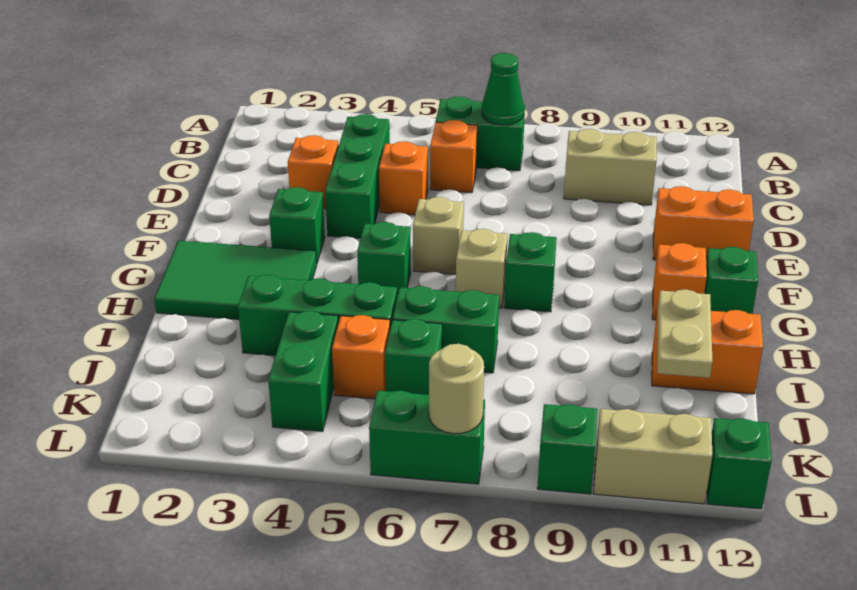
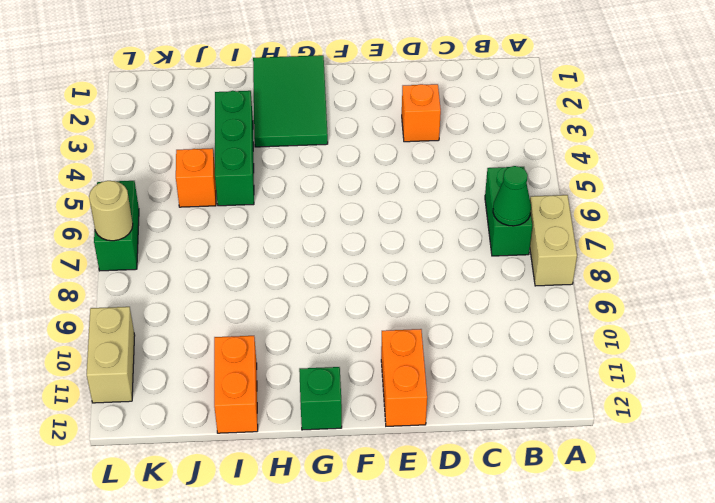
tan 1x2 brick [530,195,577,286] -> tan 1x2 brick moved to [564,129,657,205]
none -> green 1x3 brick [325,114,390,238]
none -> orange 1x1 brick [430,120,477,193]
none -> orange 1x1 brick [379,141,428,215]

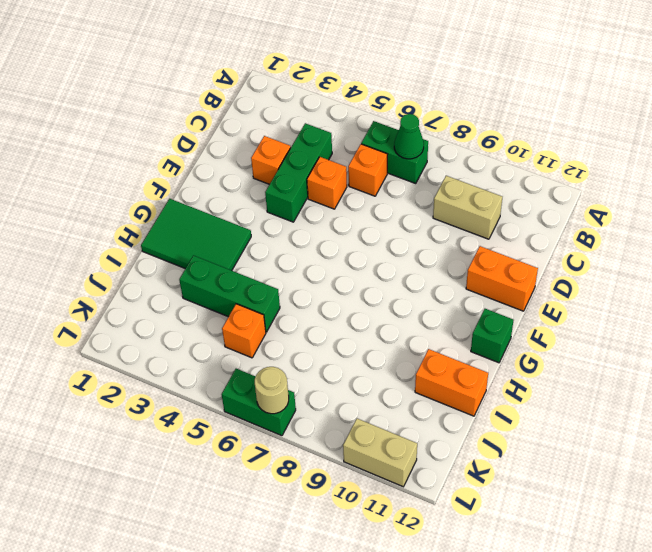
none -> green 1x1 brick [269,187,325,263]
none -> tan 1x1 brick [413,197,464,274]
none -> green 1x1 brick [357,222,411,296]

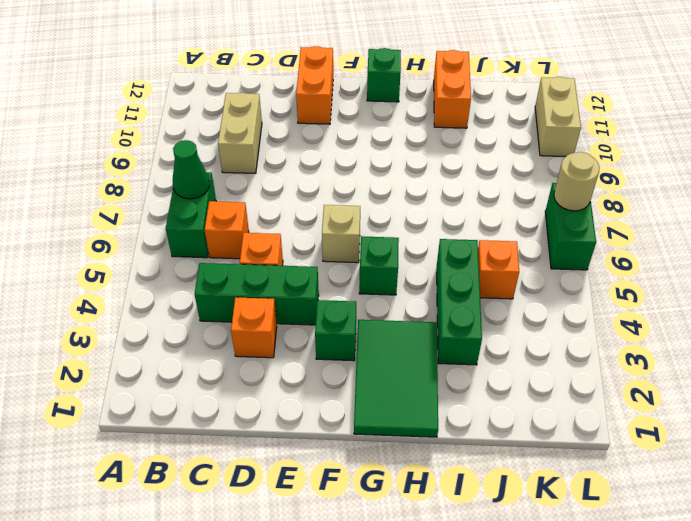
none -> tan 1x1 brick [456,229,508,308]
none -> green 1x1 brick [504,232,557,312]
none -> orange 1x1 brick [652,243,707,320]

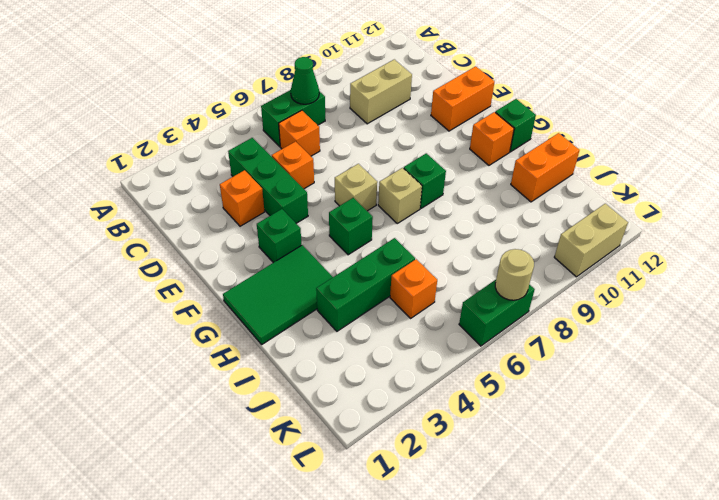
none -> green 1x2 brick [393,286,499,373]
none -> green 1x2 brick [268,311,338,432]
none -> green 1x1 brick [385,319,442,395]

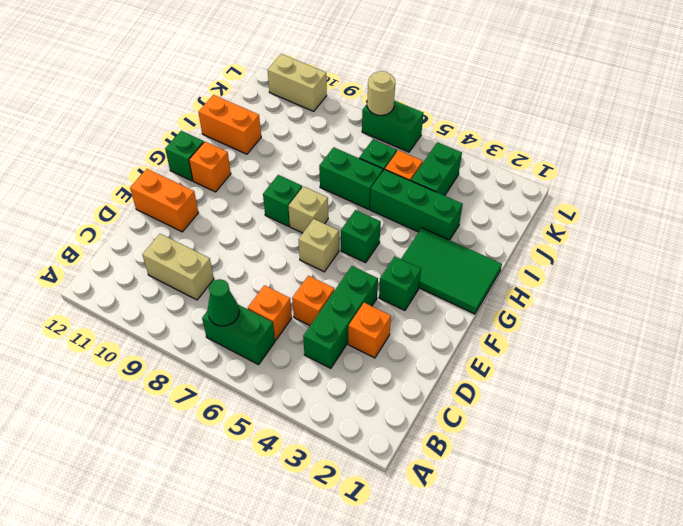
none -> green 1x1 brick [537,404,597,494]
none -> green 1x1 brick [707,418,772,509]
none -> tan 1x2 plate [657,289,713,378]

